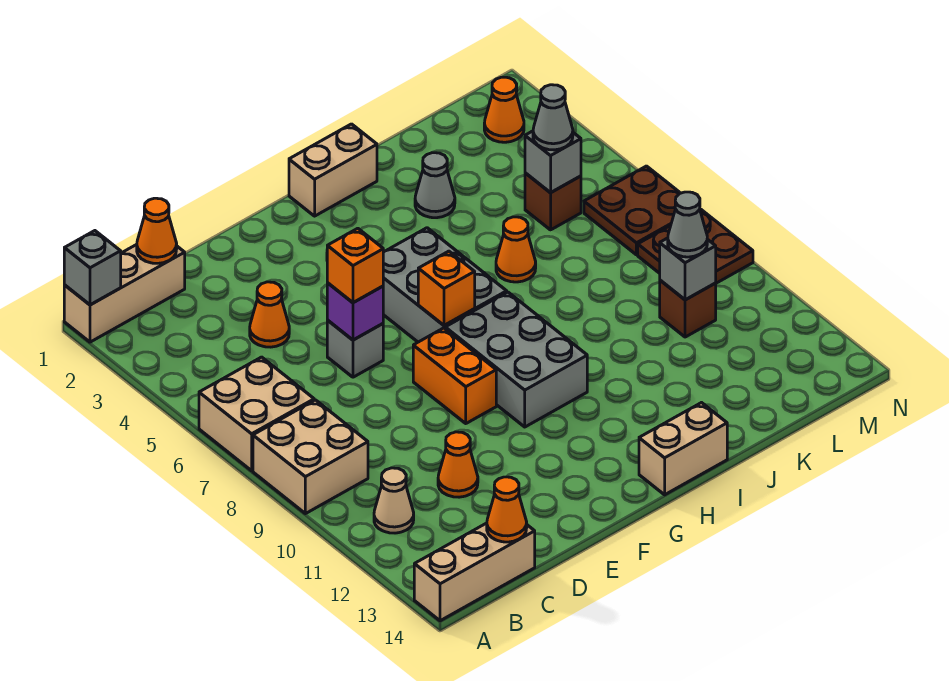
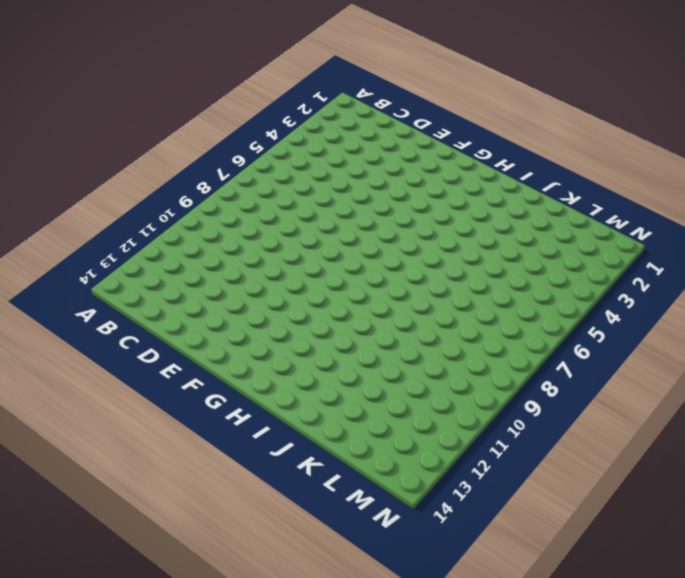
none -> tan 1x3 brick [64,245,185,342]
none -> tan 2x2 brick [199,357,314,471]
none -> tan 2x2 brick [253,400,368,514]
none -> tan 1x3 brick [414,523,535,621]

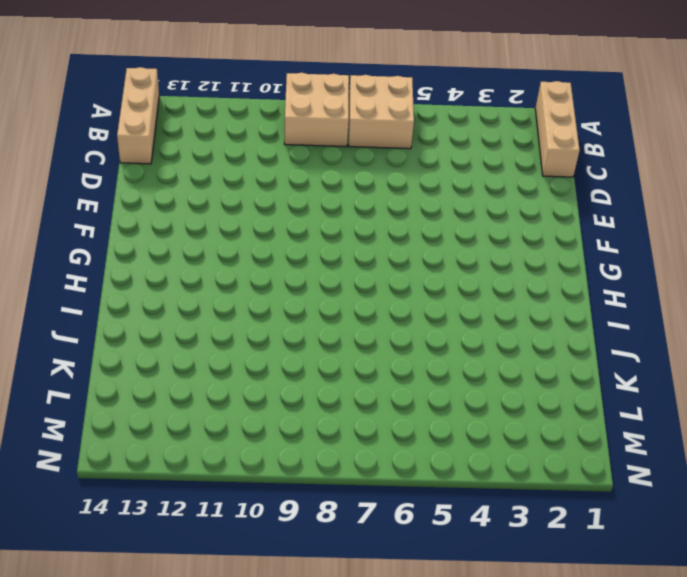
none -> tan 1x1 cone [374,468,414,533]
none -> orange 1x1 cone [250,282,289,347]
none -> orange 1x1 cone [438,432,478,497]
none -> grey 1x1 brick [327,320,383,377]

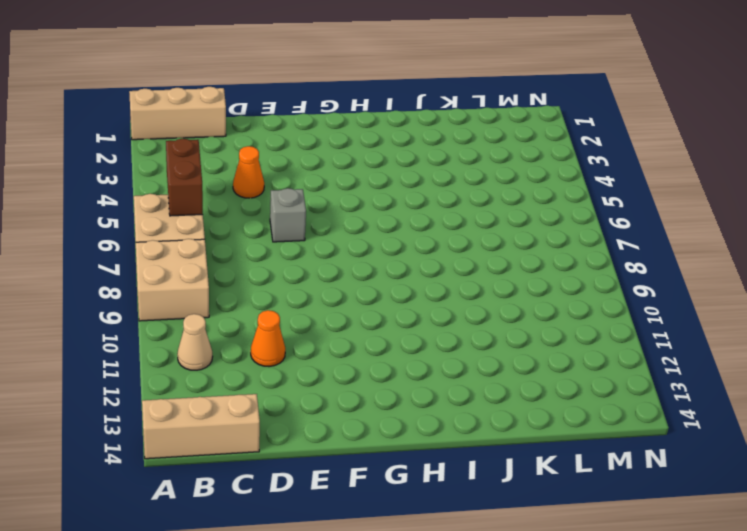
brown 1x2 brick [166,139,203,216] -> none
none -> orange 1x2 brick [413,328,496,423]
none -> grey 2x3 brick [383,228,507,342]
none -> grey 2x3 brick [445,292,587,427]
none -> tan 1x2 brick [289,124,377,216]

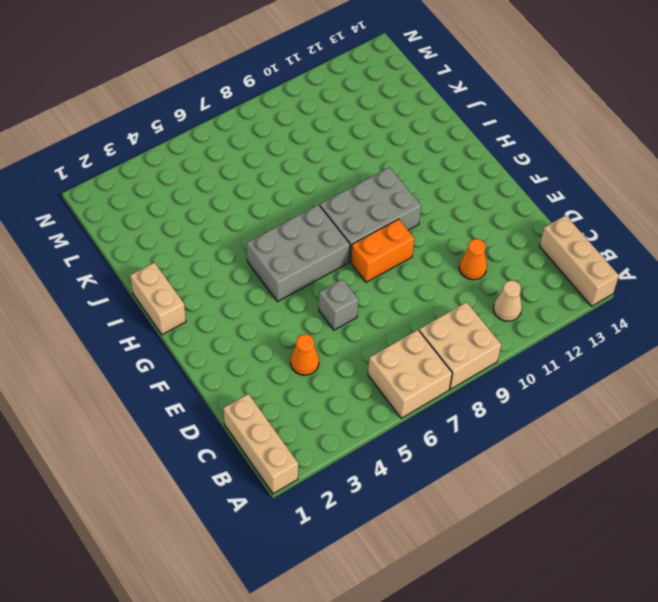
none -> tan 1x2 brick [639,403,727,495]
none -> grey 1x1 cone [415,153,455,218]
none -> orange 1x1 cone [496,217,536,282]
none -> brown 1x1 brick [525,173,581,230]

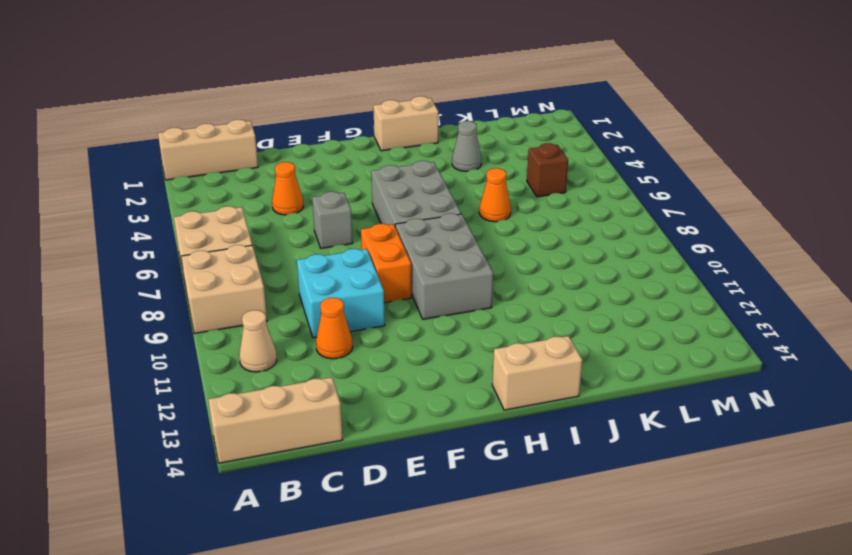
cyan 2x2 brick [297,249,385,338] -> none
none -> brown 1x1 brick [660,280,716,337]
none -> orange 1x1 cone [484,77,524,142]
none -> brown 2x2 plate [584,166,680,255]
none -> brown 2x2 plate [638,209,753,283]

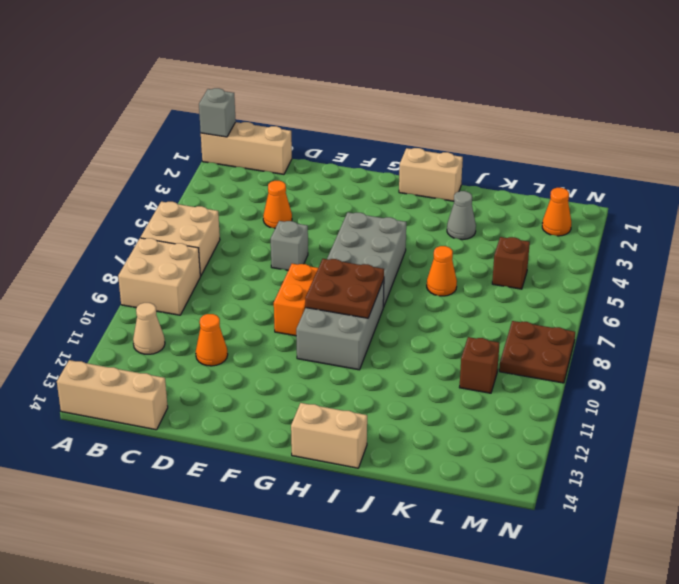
brown 2x2 plate [305,259,384,318] -> brown 2x2 plate moved to [584,166,680,255]
none -> orange 1x1 cone [137,198,177,263]
none -> orange 1x1 cone [487,477,527,542]
none -> purple 1x1 brick [327,283,383,340]
none -> orange 1x1 brick [418,251,475,325]

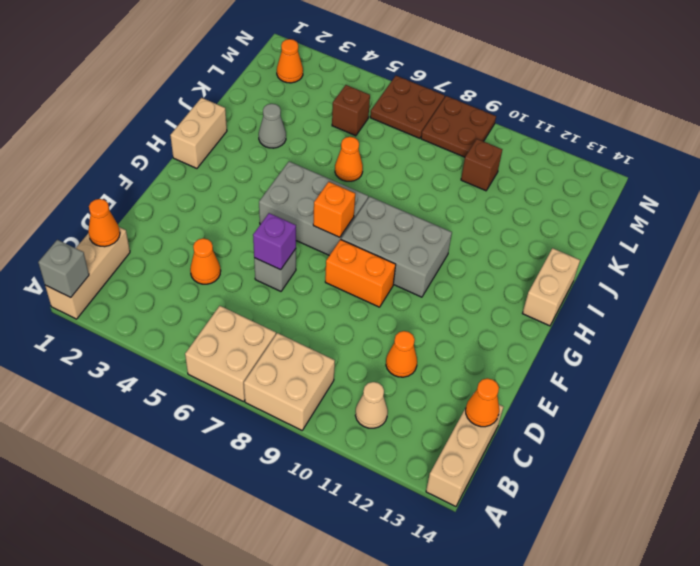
none -> grey 1x1 brick [525,131,581,192]
none -> grey 1x1 brick [660,238,716,300]
none -> orange 1x1 brick [327,228,383,303]
none -> grey 1x1 cone [533,85,573,150]

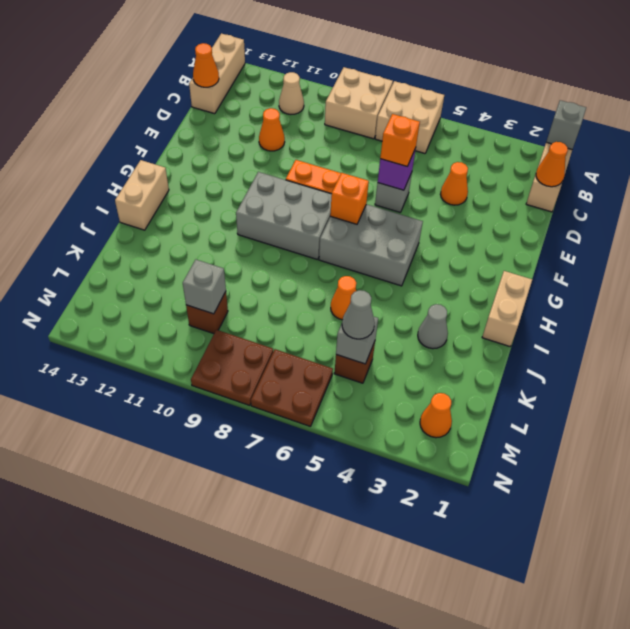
none -> grey 1x1 cone [668,192,707,257]

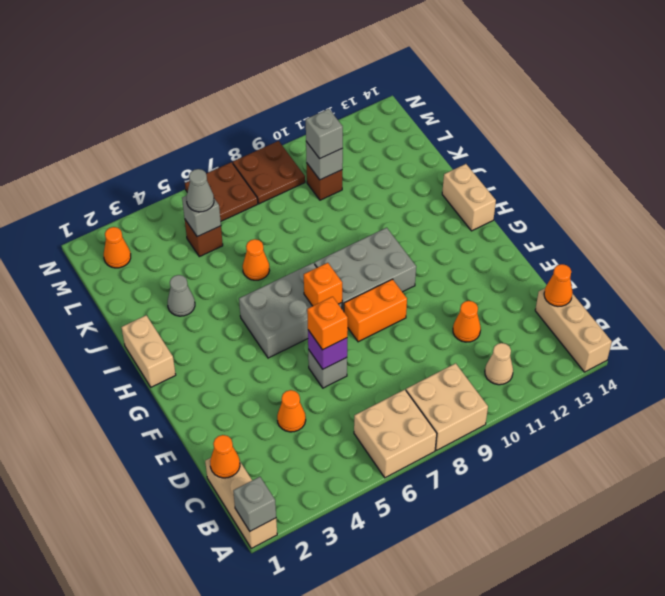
grey 1x1 brick [306,109,343,159] -> grey 1x1 cone [668,192,707,257]

